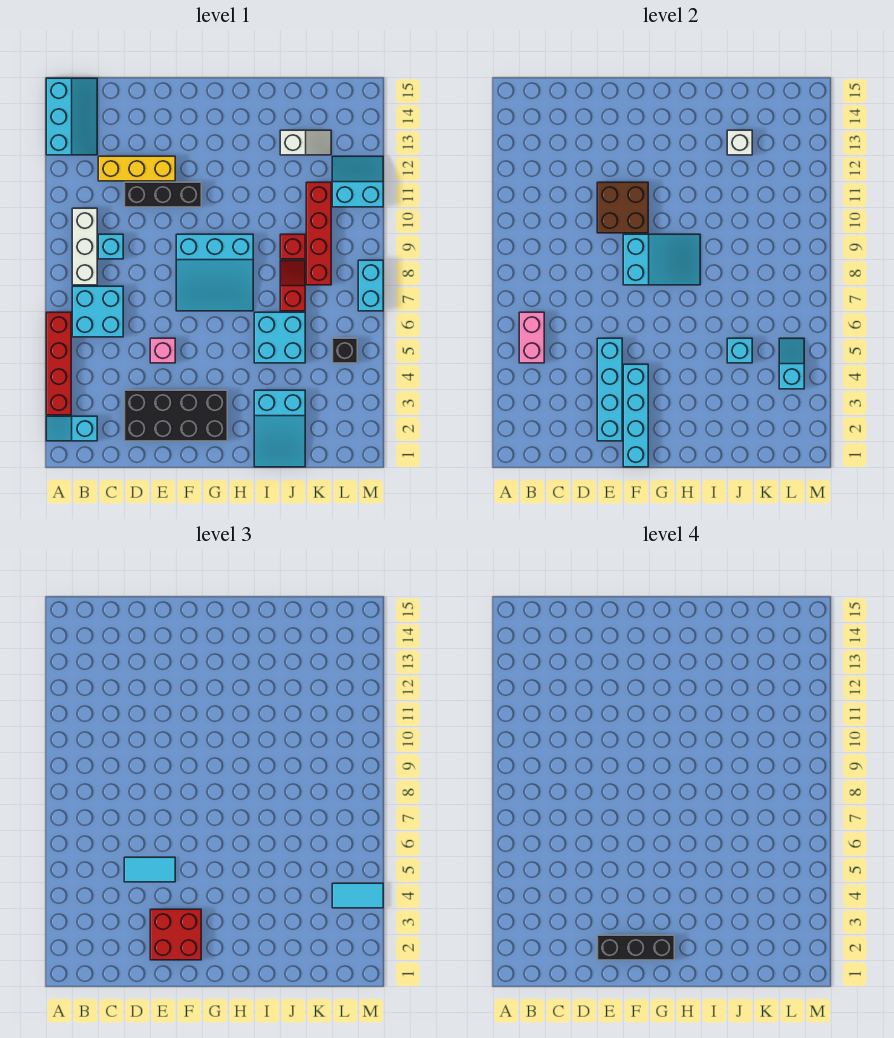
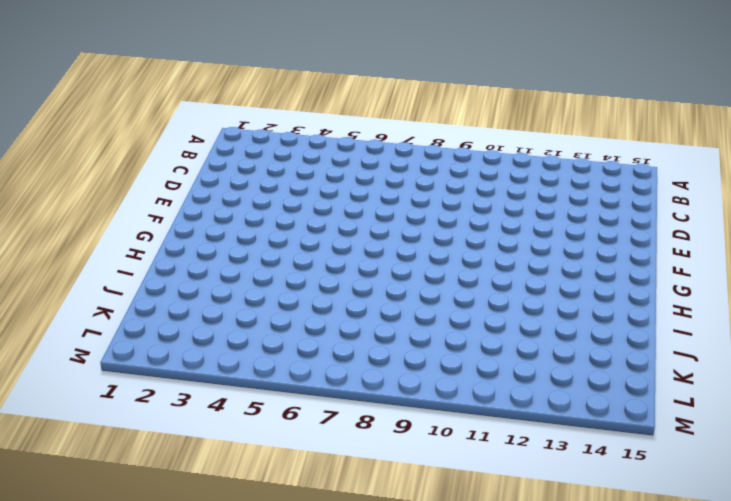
none -> cyan 1x2 slope [46,416,97,441]
none -> red 1x4 brick [46,312,71,415]
none -> cyan 2x3 slope [46,78,97,155]
none -> cyan 2x2 brick [72,286,123,337]

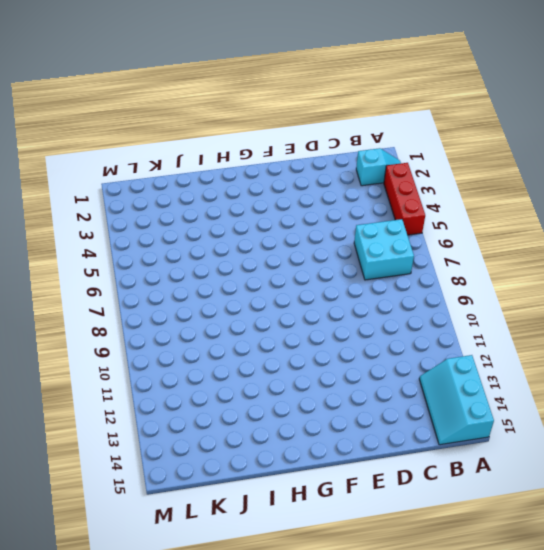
red 1x3 brick [384,163,425,235] -> red 1x4 brick [46,312,71,415]
none -> white 1x3 brick [72,208,97,285]
none -> cyan 1x1 brick [98,234,123,259]
none -> yellow 1x3 brick [98,156,175,181]
none -> black 2x4 brick [124,390,227,441]

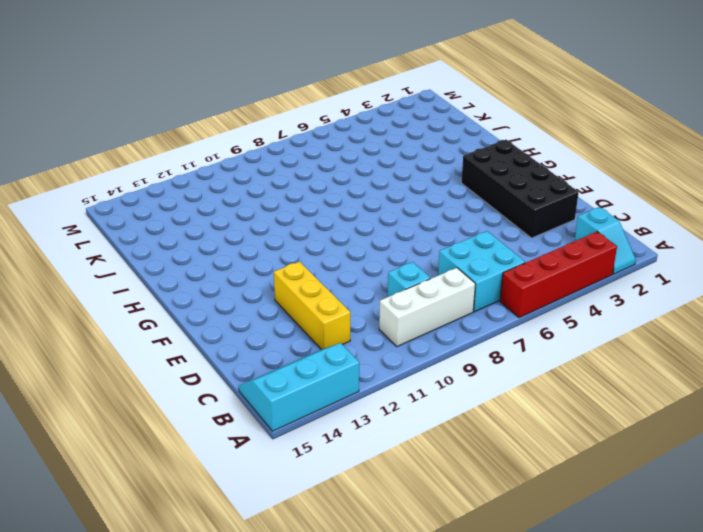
none -> black 1x3 brick [124,182,201,207]
none -> pink 1x1 brick [150,338,175,363]
none -> cyan 3x3 slope [176,234,253,311]
none -> cyan 2x3 slope [254,390,305,467]

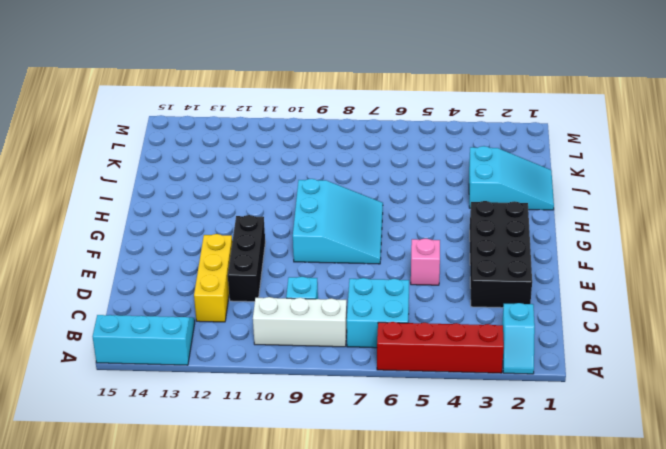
none -> cyan 2x2 brick [254,312,305,363]
none -> red 1x2 slope [280,260,305,311]
none -> red 1x1 brick [280,234,305,259]
none -> white 1x2 slope [280,130,331,155]

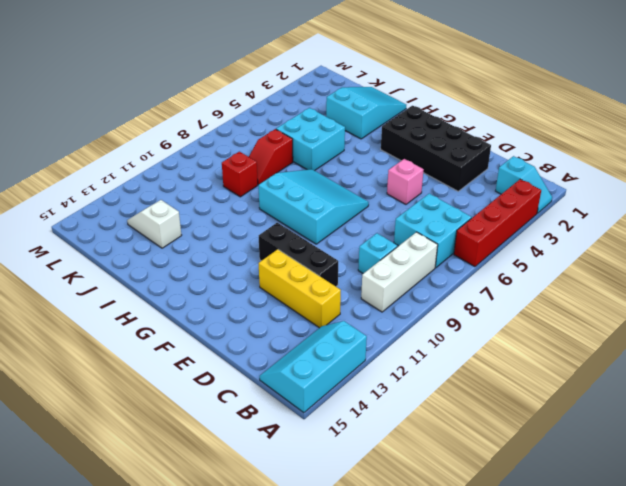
none -> red 1x4 brick [306,182,331,285]
none -> black 1x1 brick [332,338,357,363]
none -> cyan 2x2 slope [332,156,383,207]
none -> cyan 1x2 brick [358,260,383,311]

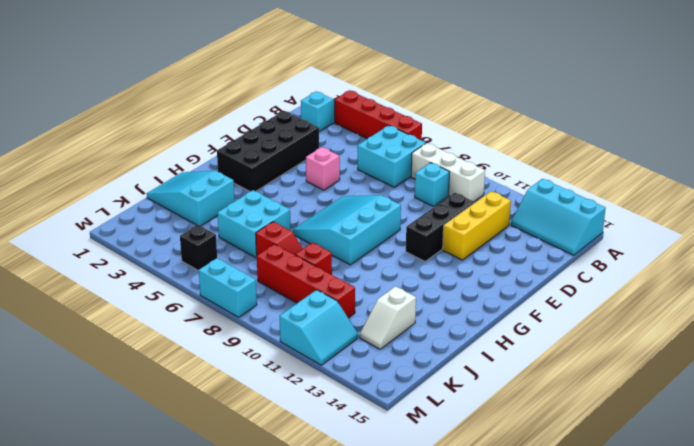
none -> pink 1x2 brick [519,312,544,363]
none -> cyan 1x4 brick [597,338,622,441]
none -> brown 2x2 brick [597,182,648,233]
none -> cyan 1x4 brick [623,364,648,467]

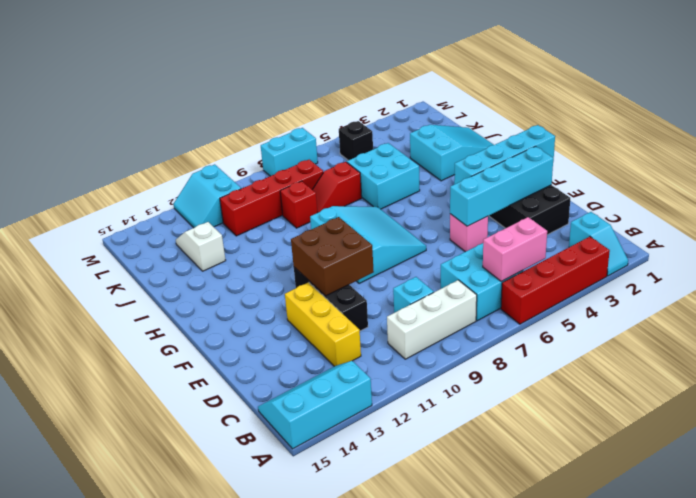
none -> cyan 2x3 slope [623,234,700,285]
none -> cyan 1x1 brick [727,338,752,363]
none -> white 1x1 brick [727,130,752,155]
none -> cyan 1x2 slope [779,338,804,389]

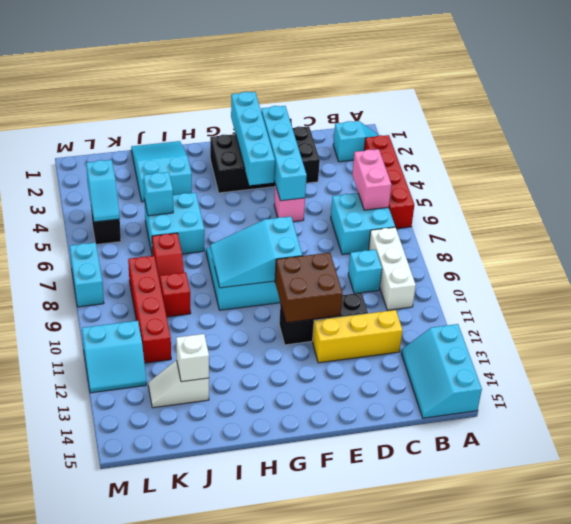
none -> cyan 1x2 tile [124,857,175,882]
none -> red 2x2 brick [150,909,201,960]
none -> cyan 1x2 tile [332,883,383,908]
none -> black 1x3 brick [597,935,674,960]

